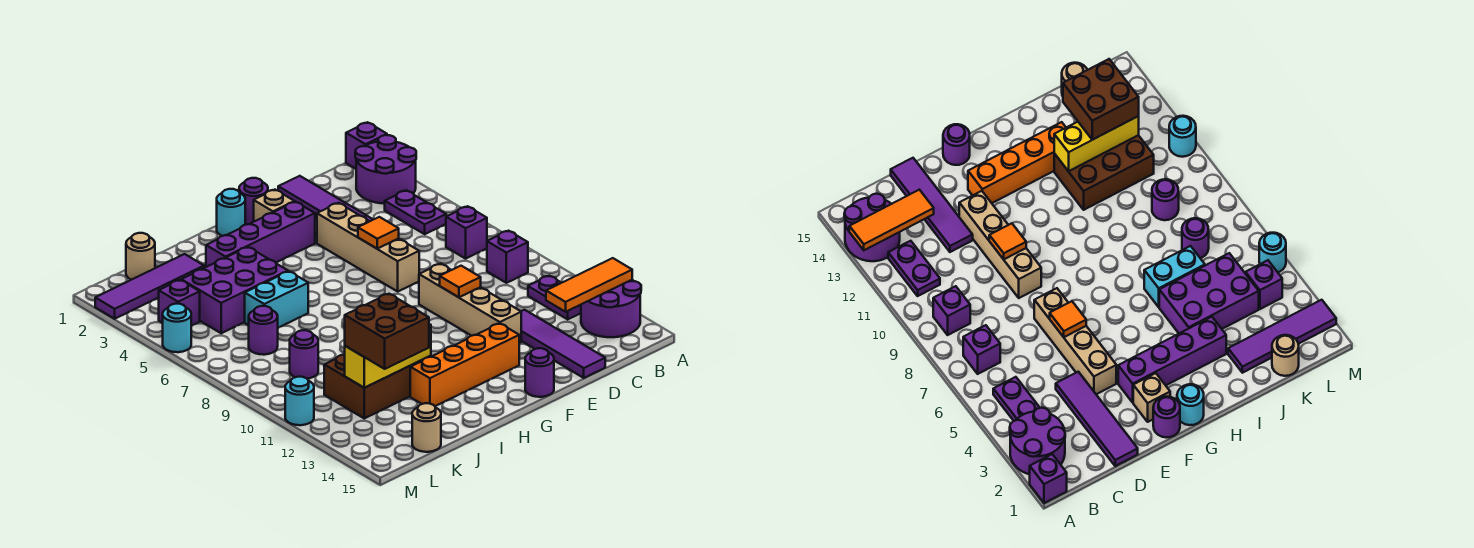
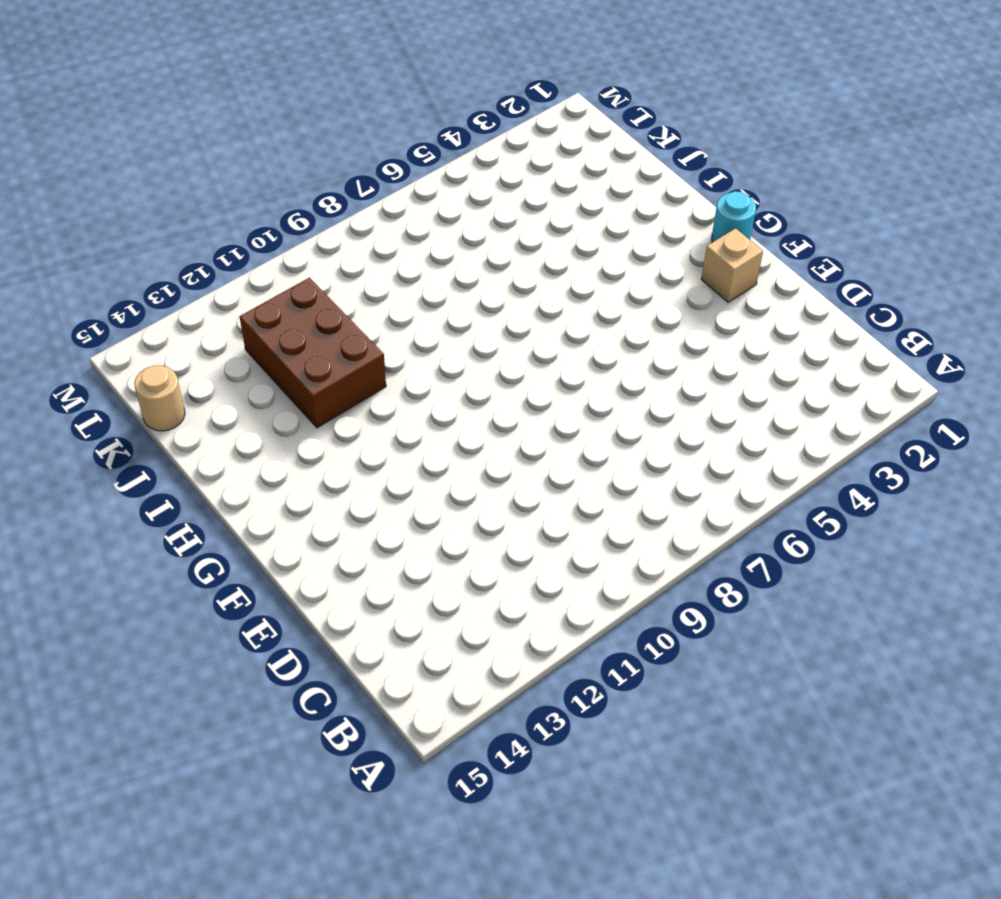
none -> purple 1x1 brick [346,122,387,169]
none -> purple 2x2 round brick [355,135,416,203]
none -> purple 2x2 round brick [581,280,641,337]
none -> purple 1x2 plate [385,190,446,234]

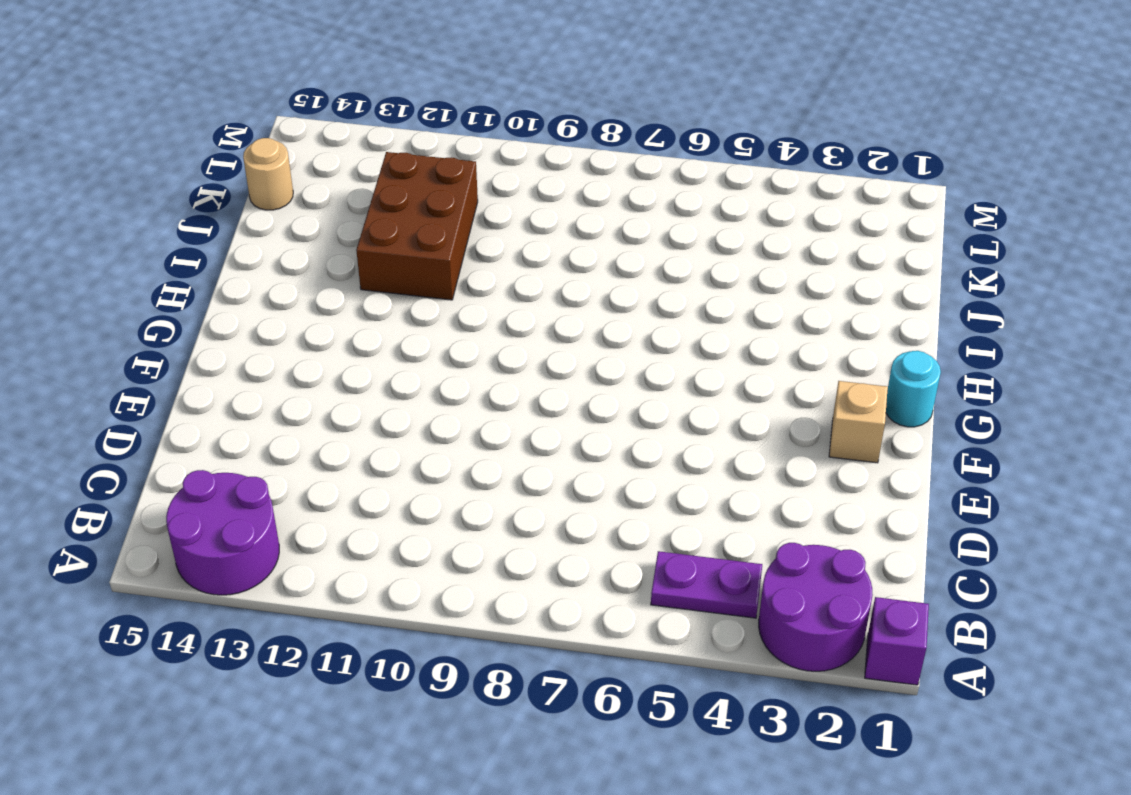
none -> purple 1x1 brick [446,206,487,259]
none -> purple 1x1 brick [487,231,528,283]
none -> purple 1x2 plate [528,276,581,319]
none -> purple 1x4 tile [278,176,373,221]

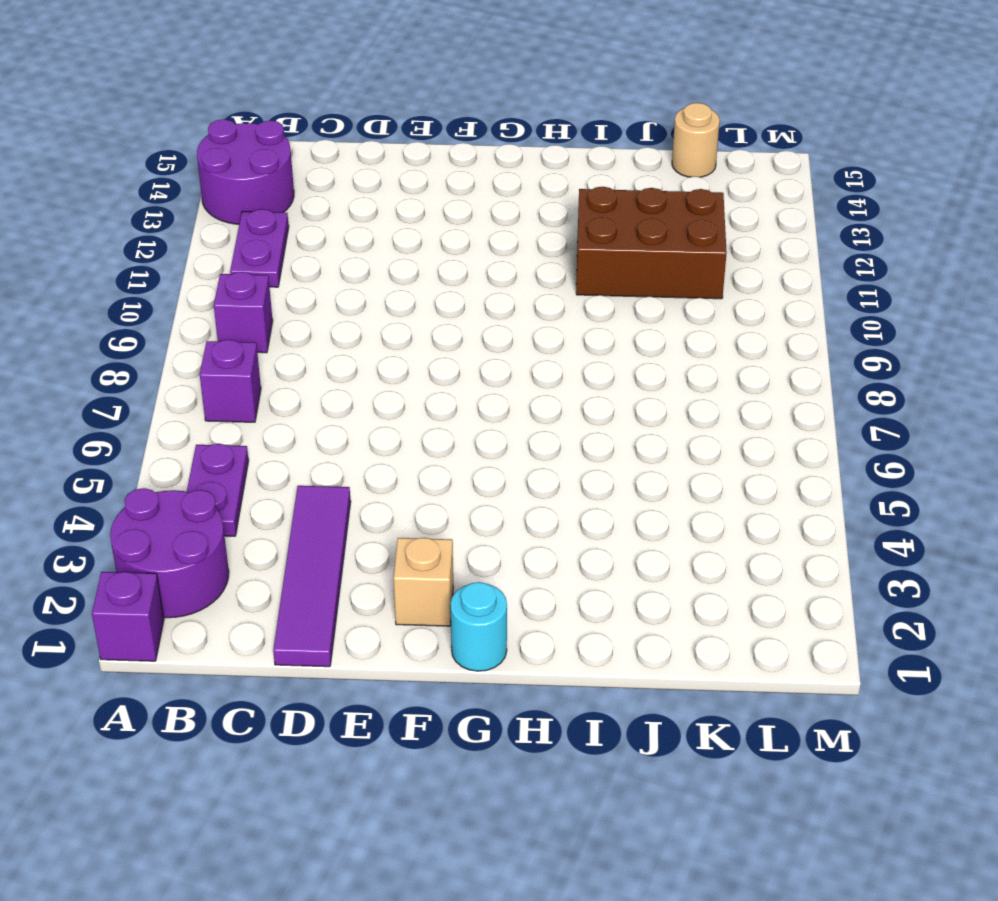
none -> purple 1x4 tile [521,310,605,378]
none -> tan 1x4 brick [317,203,419,291]
none -> tan 1x4 brick [419,264,521,343]
none -> purple 1x1 round brick [239,178,268,225]

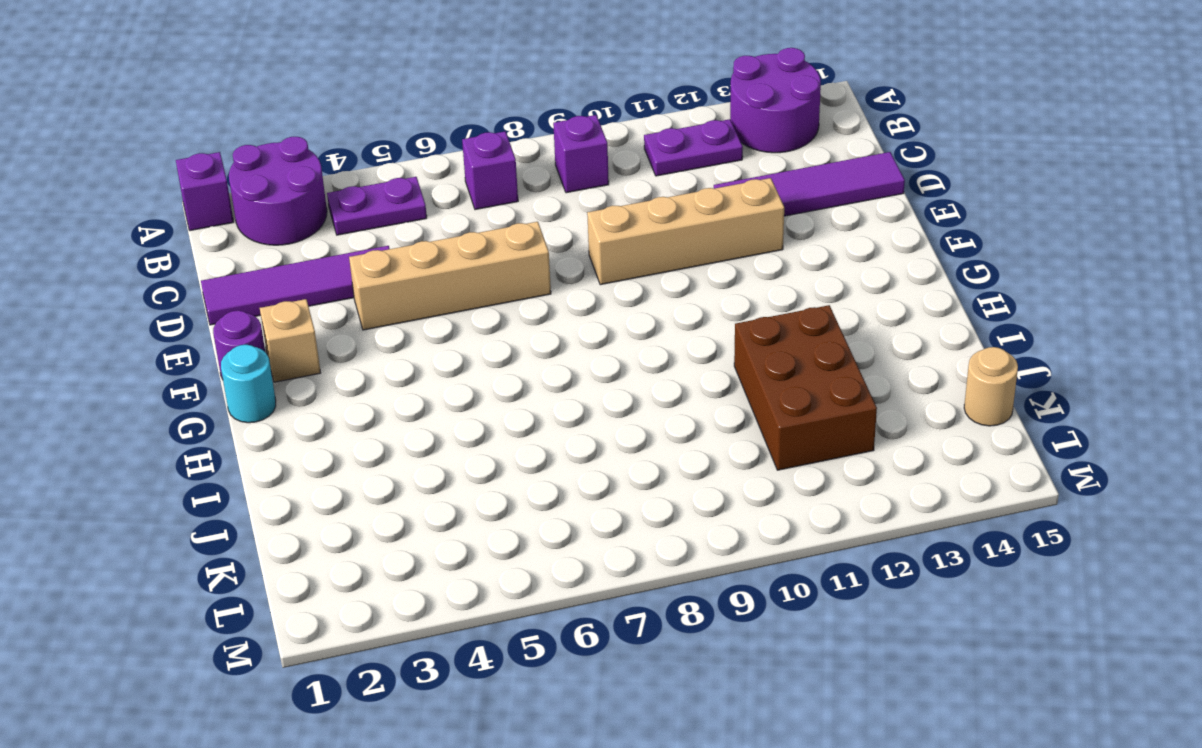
none -> purple 1x4 brick [206,202,315,267]
none -> orange 1x4 brick [410,323,519,406]
none -> purple 1x1 round brick [525,348,554,397]
none -> purple 2x3 brick [181,247,288,333]

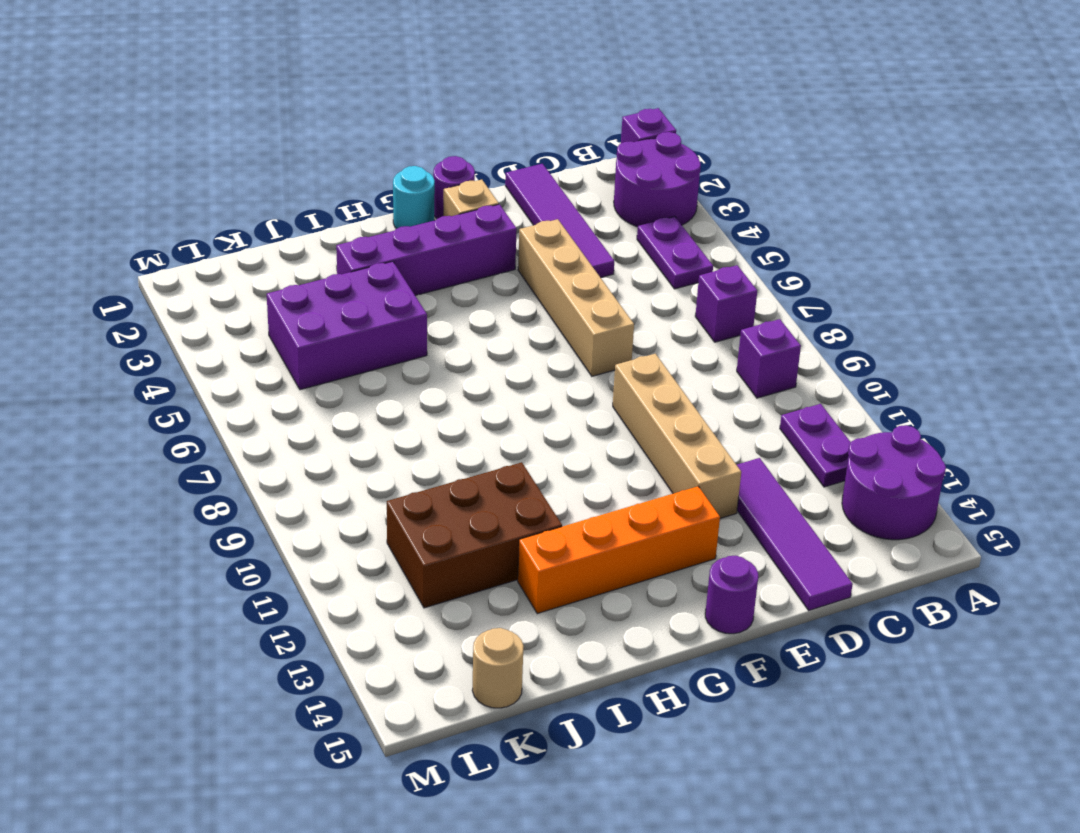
none -> cyan 1x2 brick [245,271,308,328]
none -> purple 1x4 tile [95,254,204,319]
none -> tan 1x1 round brick [126,233,155,280]
none -> purple 1x1 round brick [249,306,278,355]

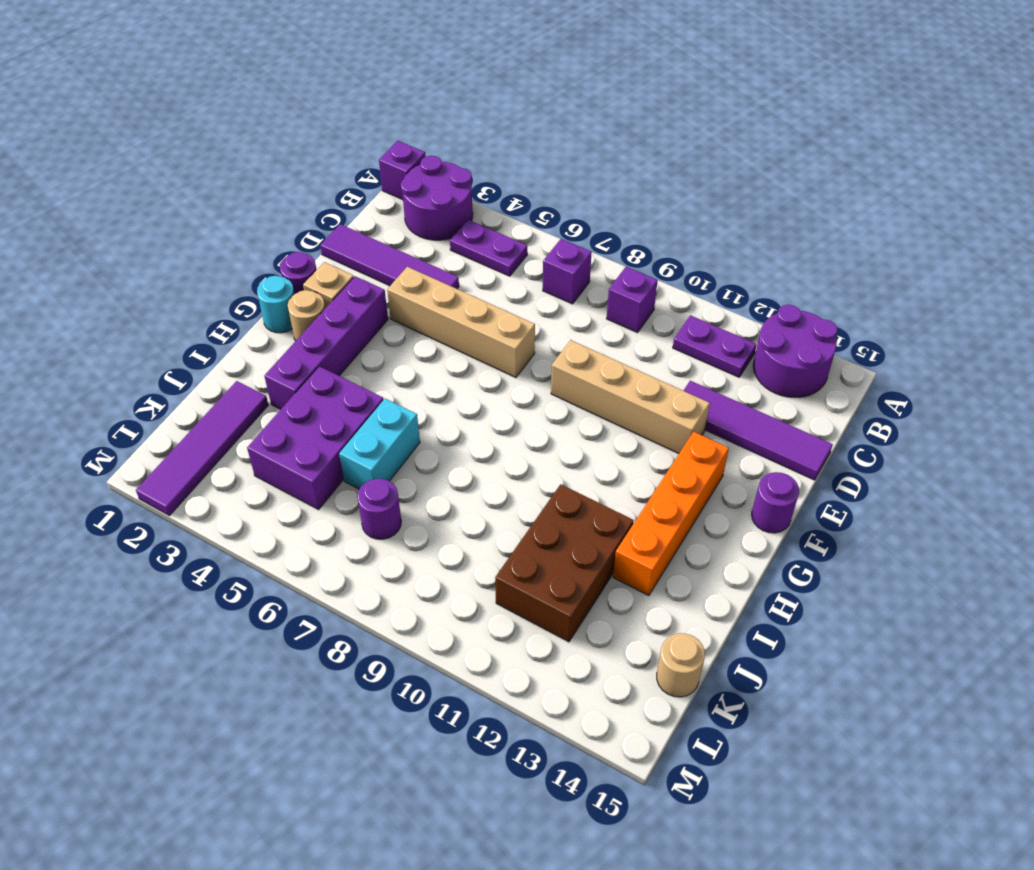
tan 1x1 round brick [288,290,325,341] -> tan 1x1 round brick moved to [126,233,155,280]
none -> purple 1x1 round brick [290,330,318,379]
none -> purple 1x1 brick [159,280,200,326]
none -> cyan 1x1 round brick [163,304,191,352]
none -> cyan 1x1 round brick [285,377,314,425]

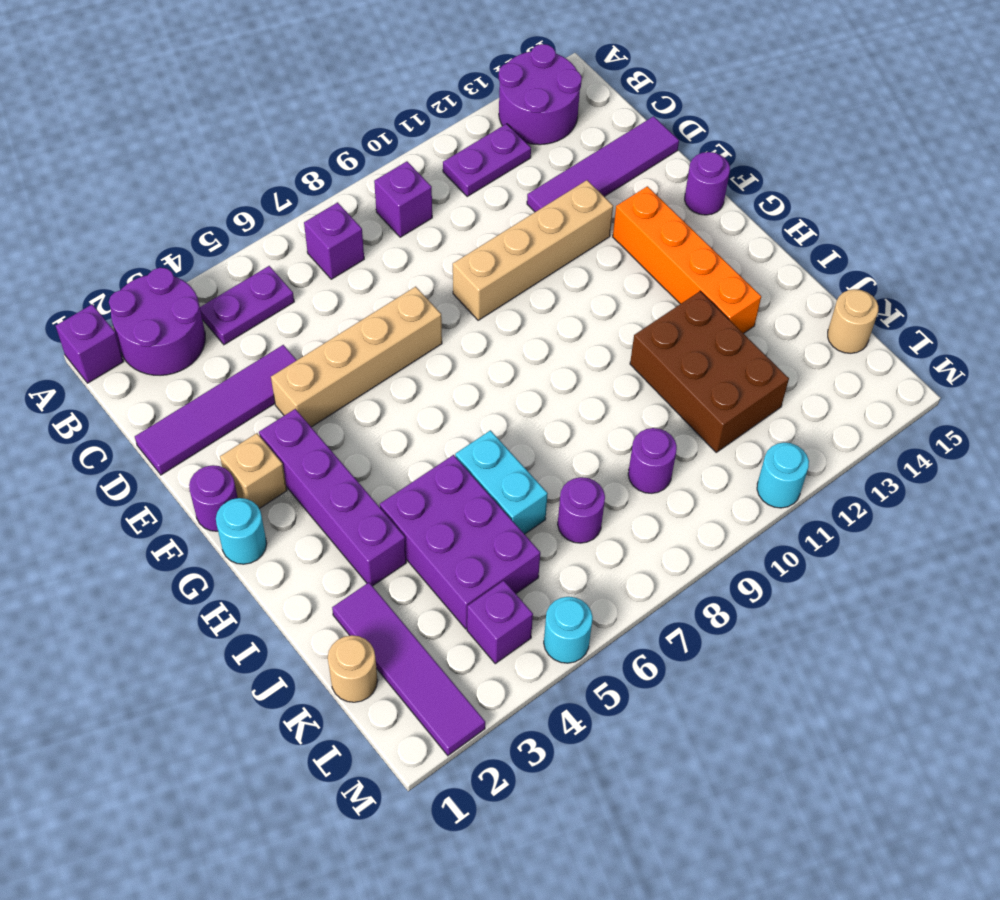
none -> orange 1x3 tile [546,258,632,312]
none -> orange 1x1 tile [358,217,399,249]
none -> orange 1x1 tile [440,266,481,297]
none -> yellow 1x3 brick [345,324,431,388]

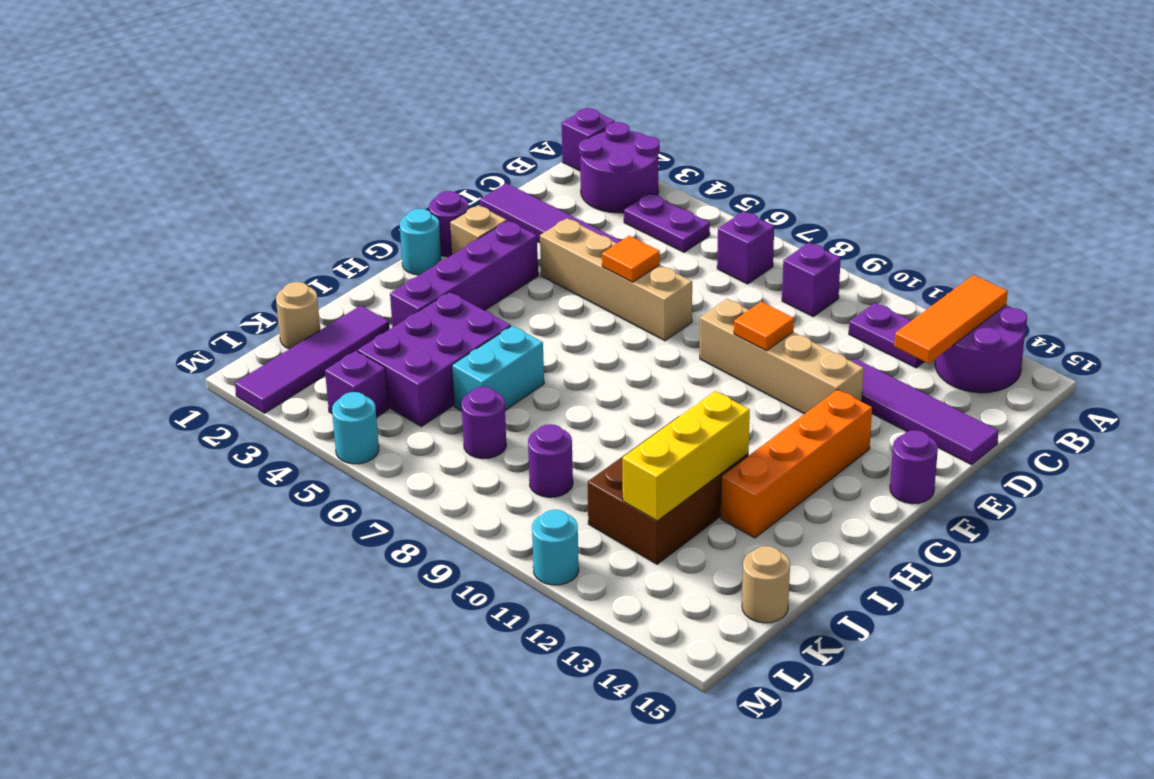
none -> brown 2x2 brick [345,294,429,369]

